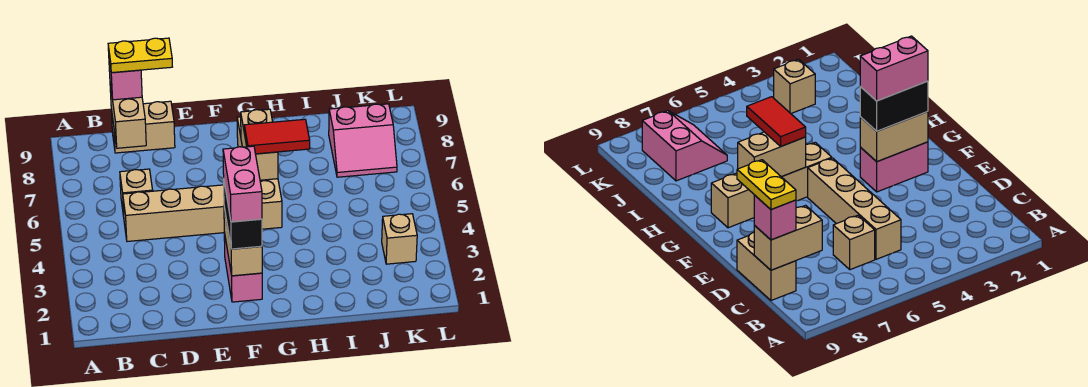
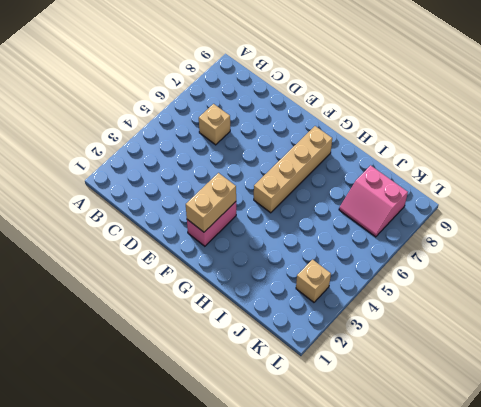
none -> tan 1x4 brick [123,185,224,241]
none -> tan 1x2 brick [111,101,175,153]
none -> tan 1x2 brick [110,84,146,148]

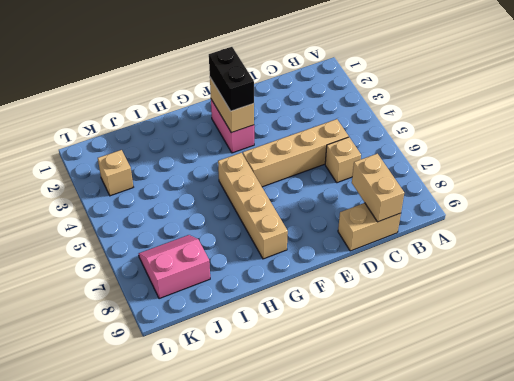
none -> tan 1x2 brick [241,109,278,180]
none -> pink 1x1 brick [109,59,142,100]
none -> red 1x2 tile [244,119,310,154]

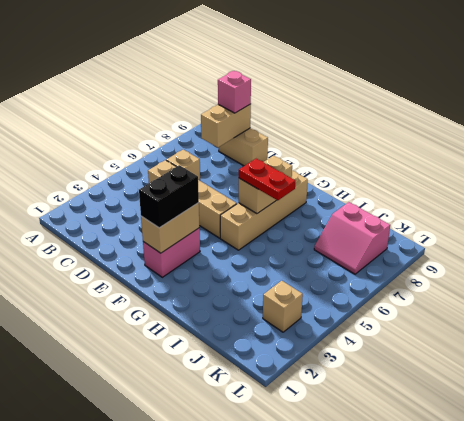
red 1x2 plate [239,159,295,200] -> red 1x2 tile [244,119,310,154]
none -> yellow 1x2 plate [108,38,172,73]
none -> pink 1x2 brick [223,146,262,222]

